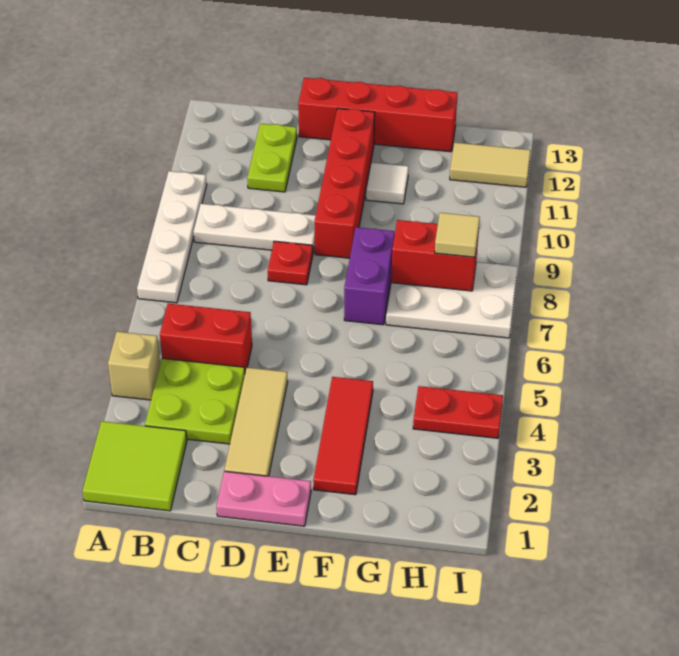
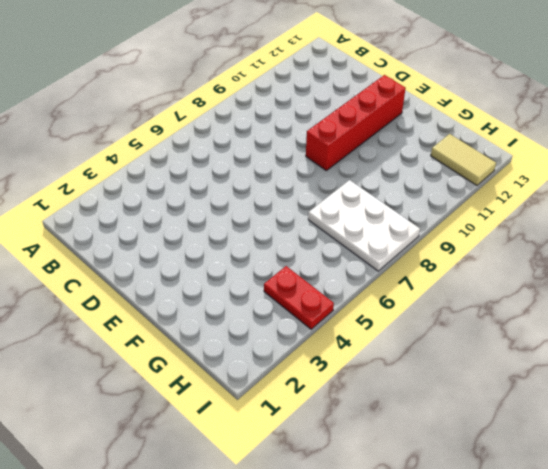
none -> lime 2x2 tile [83,421,187,511]
none -> tan 1x1 brick [108,332,160,400]
none -> white 1x4 plate [137,171,207,303]

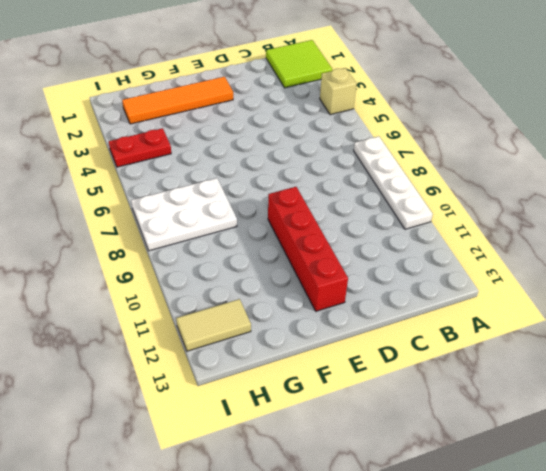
orange 1x4 tile [122,77,233,124] -> red 1x3 tile [313,377,373,495]
none -> lime 2x2 plate [145,358,245,444]
none -> red 1x2 brick [160,304,252,372]
none -> white 1x3 plate [194,204,316,252]

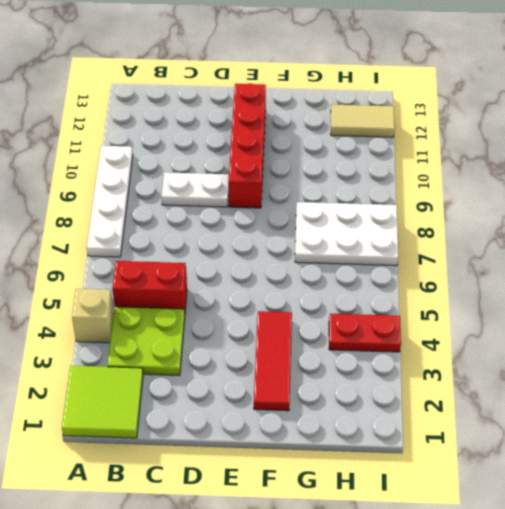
white 1x2 plate [161,172,229,207] -> white 1x3 plate [194,204,316,252]
none -> lime 1x2 plate [247,124,297,192]
none -> pink 1x2 plate [217,471,311,526]
none -> tan 1x3 tile [224,368,288,476]

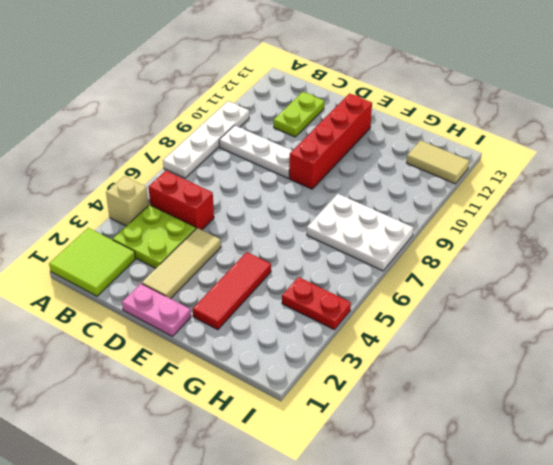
none -> red 1x1 plate [268,241,313,285]
none -> red 1x4 brick [298,78,457,152]
none -> purple 1x2 brick [344,227,395,325]

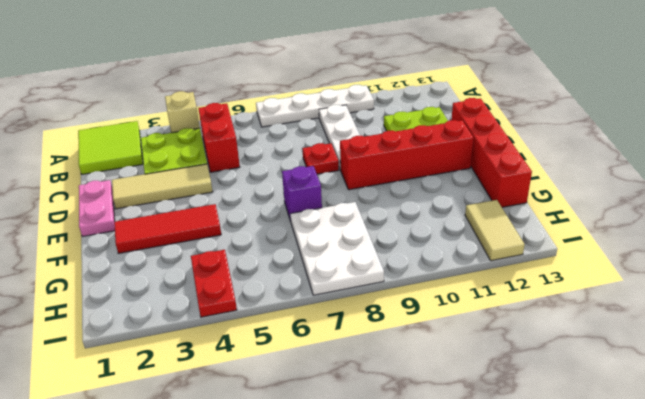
purple 1x1 brick [282,166,322,221] -> purple 1x2 brick [344,227,395,325]
none -> white 1x1 tile [366,163,408,204]
none -> red 1x2 brick [391,220,479,291]
none -> tan 1x1 tile [435,213,480,257]

